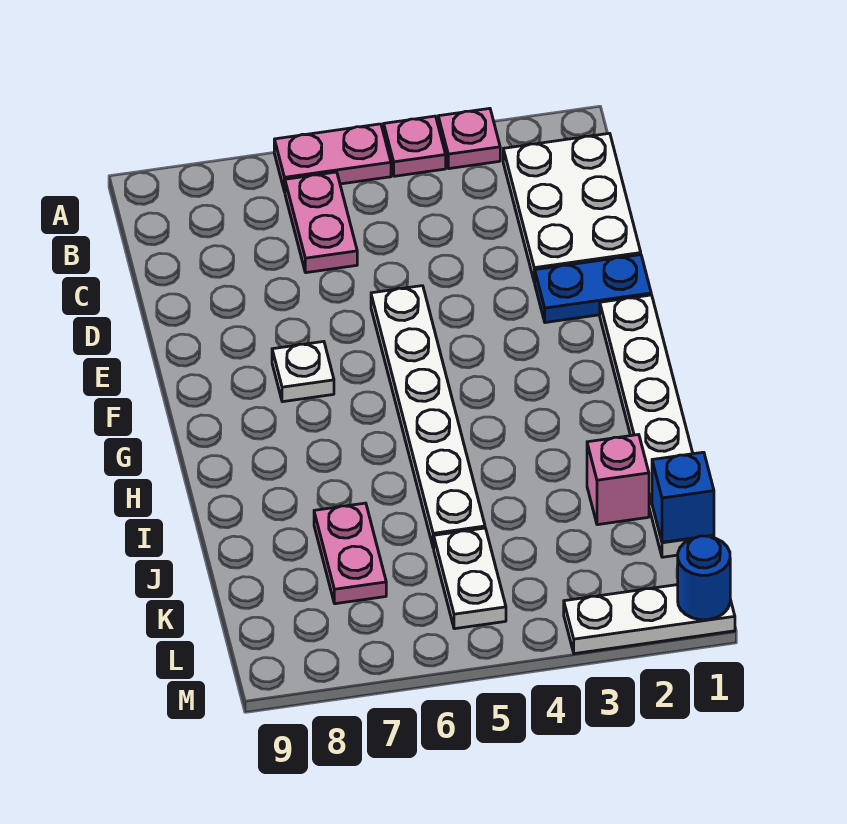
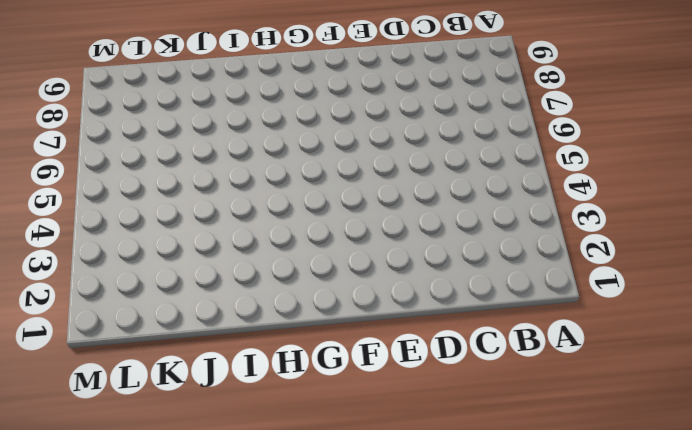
none -> pink 1x1 plate [438,108,500,169]
none -> pink 1x1 plate [384,116,446,176]
none -> pink 1x2 plate [274,124,391,192]

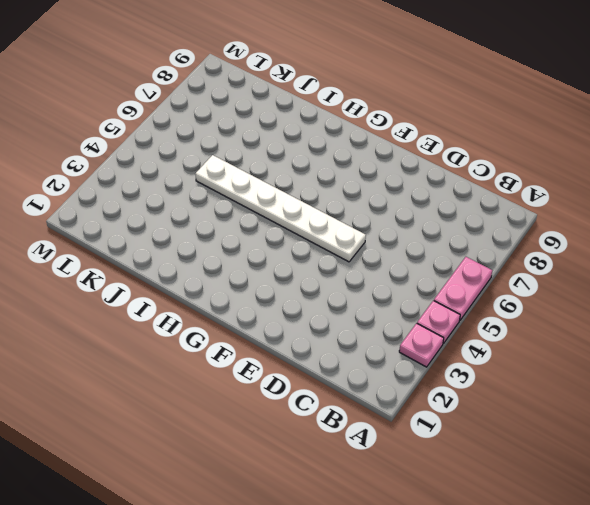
none -> white 2x3 plate [503,133,641,282]
none -> pink 1x2 plate [285,172,357,273]
none -> blue 1x2 plate [535,255,651,323]

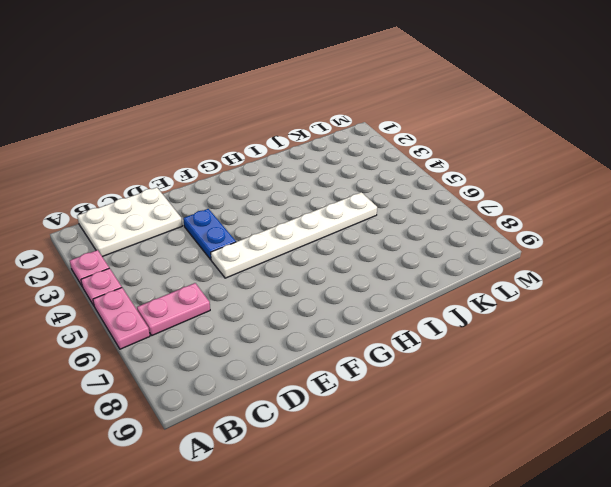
blue 1x2 plate [183,209,236,260] -> blue 1x2 plate moved to [535,255,651,323]
none -> white 1x6 plate [600,295,714,557]
none -> white 1x1 plate [272,341,334,402]
none -> pink 1x1 brick [587,435,649,525]

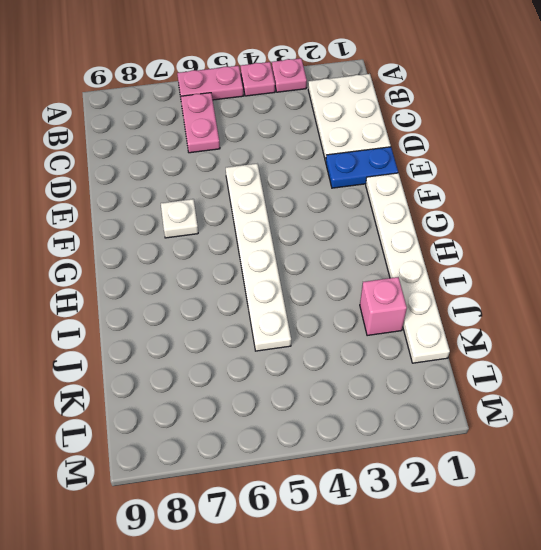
none -> pink 1x2 plate [314,503,386,604]
none -> white 1x2 plate [434,528,506,629]
none -> white 1x3 plate [564,585,735,654]

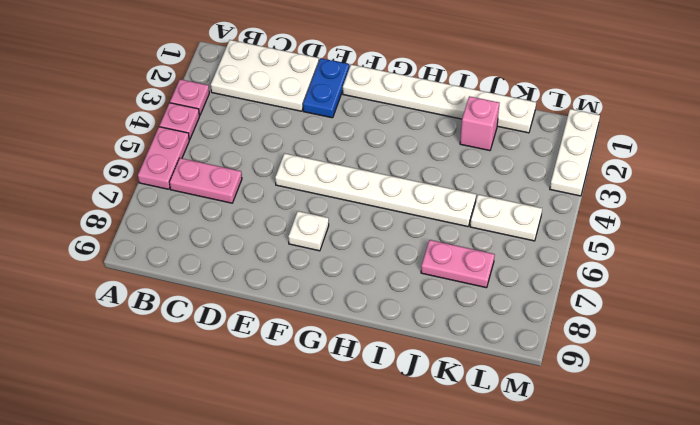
none -> blue 1x1 brick [652,452,714,542]
none -> blue 1x1 round brick [678,536,730,620]

